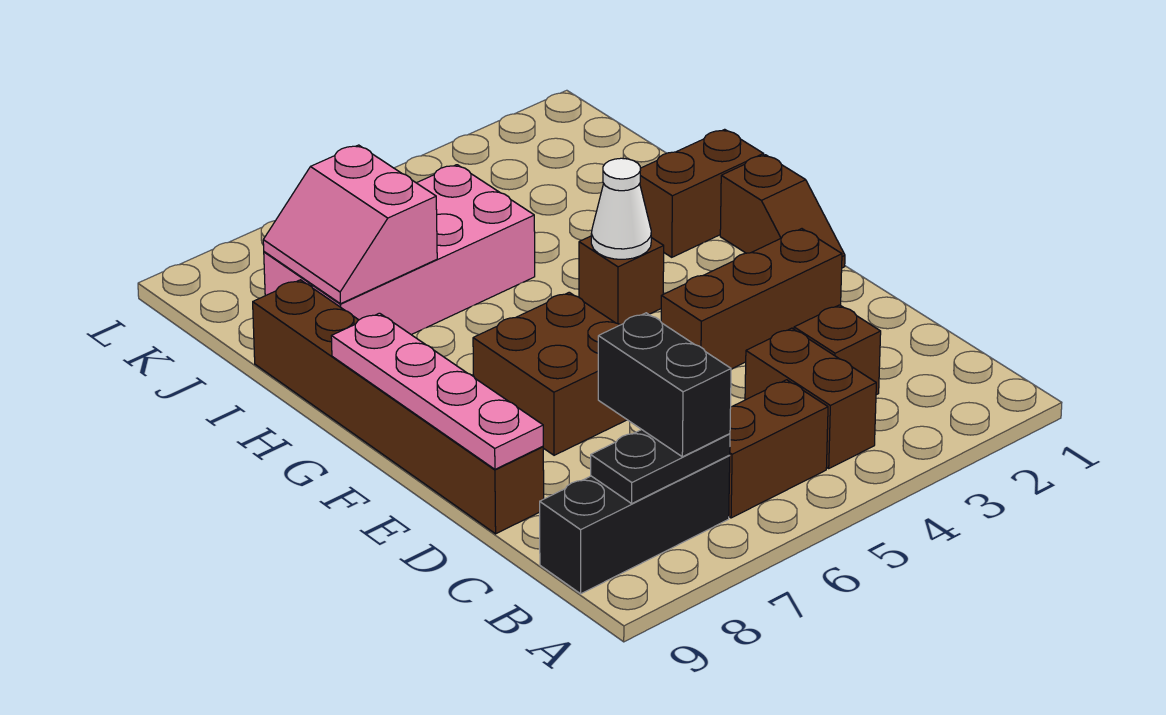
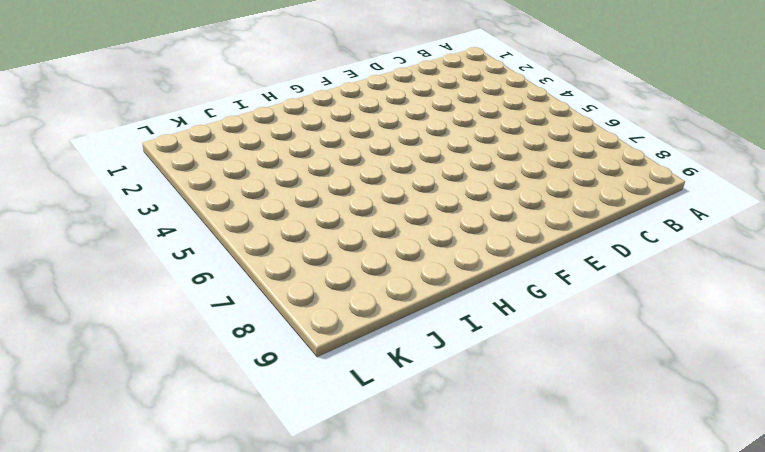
none -> brown 1x2 brick [745,328,876,468]
none -> brown 1x2 brick [729,380,828,518]
none -> black 1x3 brick [540,456,730,594]

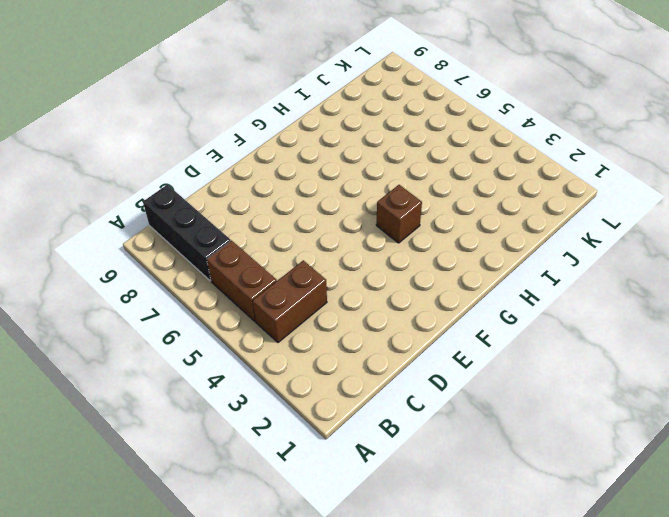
none -> brown 1x1 brick [794,305,881,395]
none -> brown 1x6 brick [253,280,544,534]
none -> brown 1x3 brick [661,229,842,369]

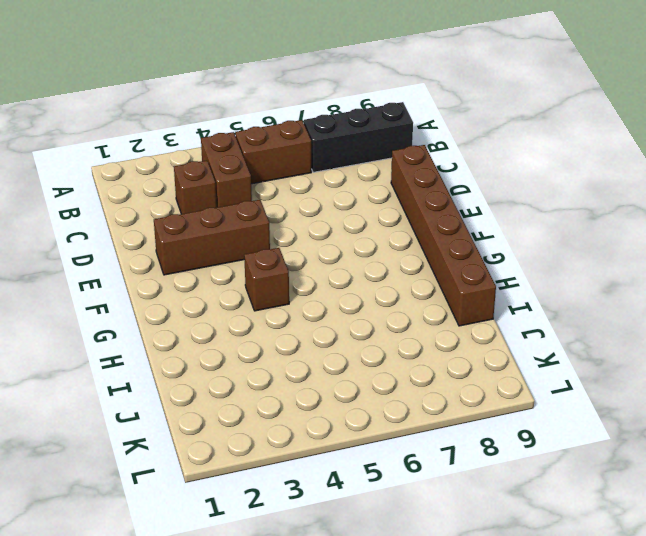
none -> brown 2x2 brick [473,292,627,455]
none -> brown 1x2 slope [720,155,845,268]
none -> brown 1x2 brick [640,129,764,257]

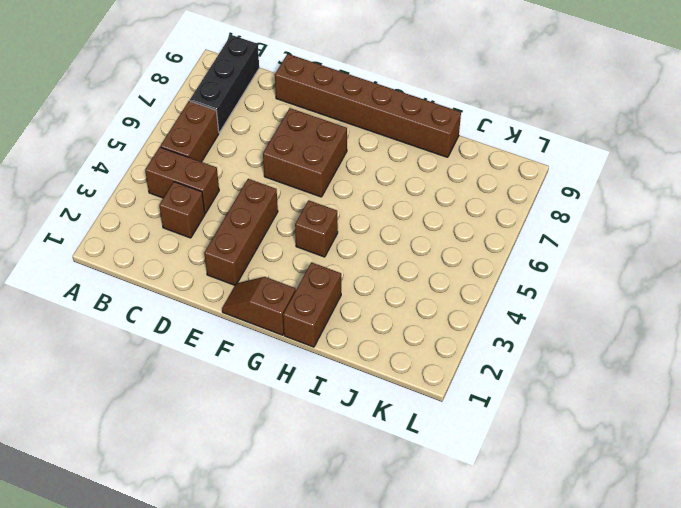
none -> pink 2x4 brick [264,165,535,335]
none -> black 1x2 plate [591,430,730,503]
none -> pink 1x4 plate [331,313,543,469]

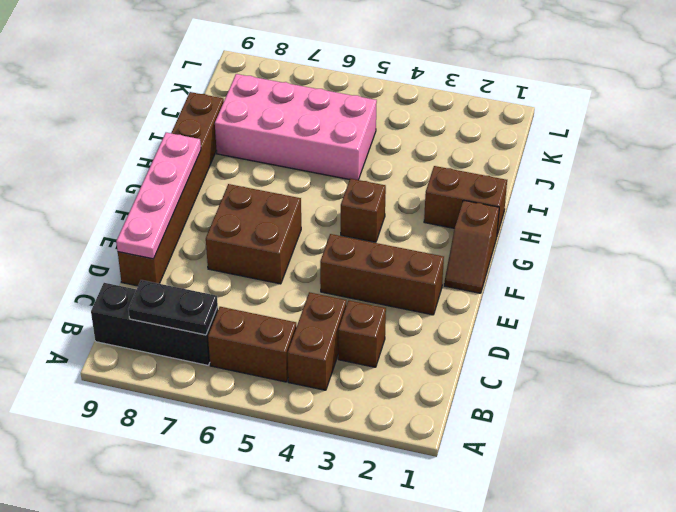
none -> white 1x1 cone [591,158,651,259]
none -> pink 2x2 slope [263,145,437,304]
none -> black 1x2 brick [598,313,731,457]

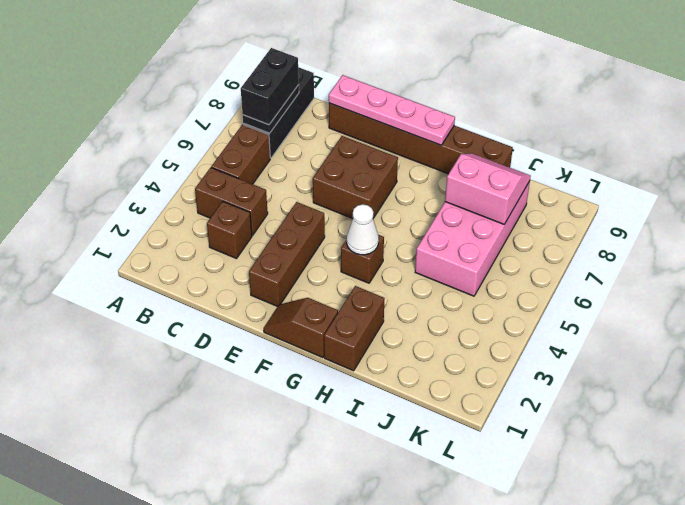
black 1x2 brick [241,48,299,125] -> black 1x2 brick turned to [598,313,731,457]

